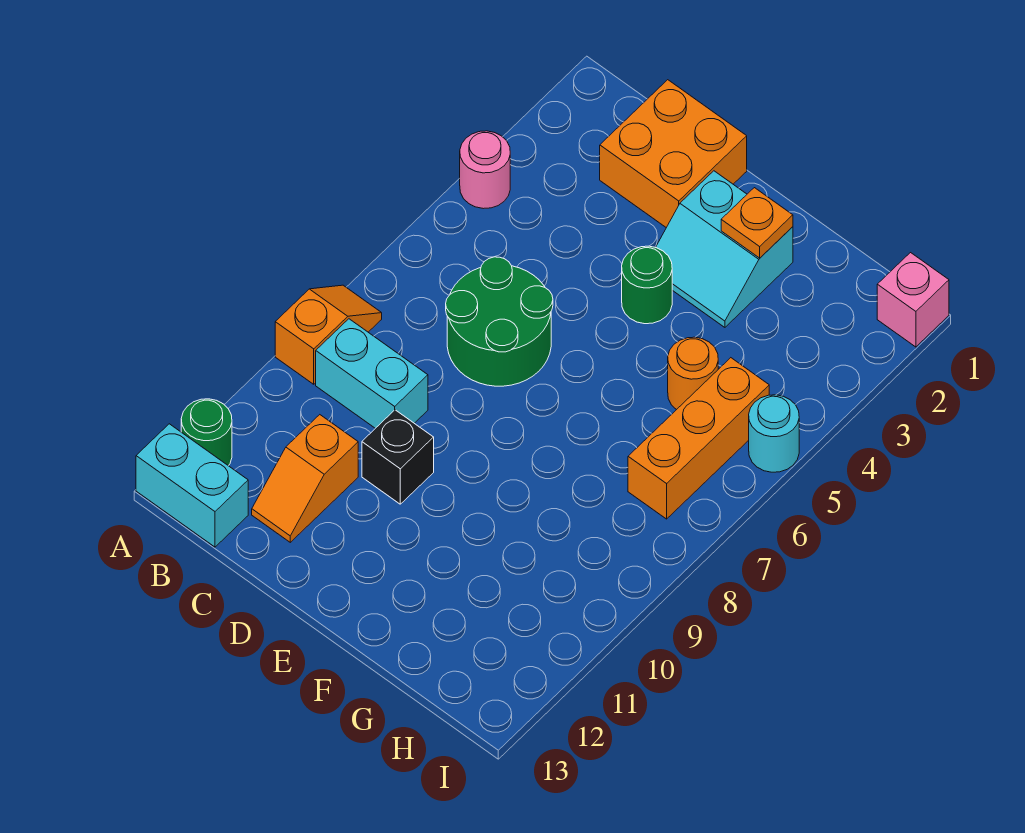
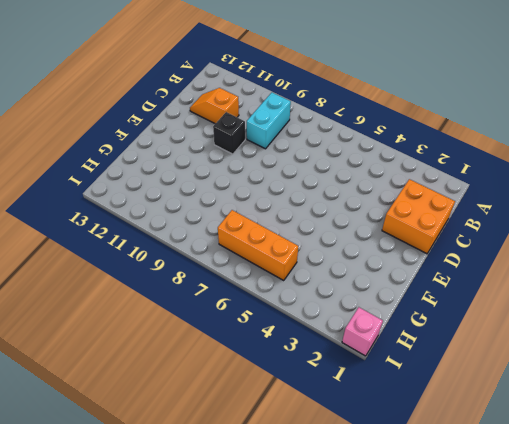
none -> pink 1x1 round brick [460,131,510,209]
none -> orange 1x2 slope [275,285,382,384]
none -> green 1x1 round brick [181,399,232,466]

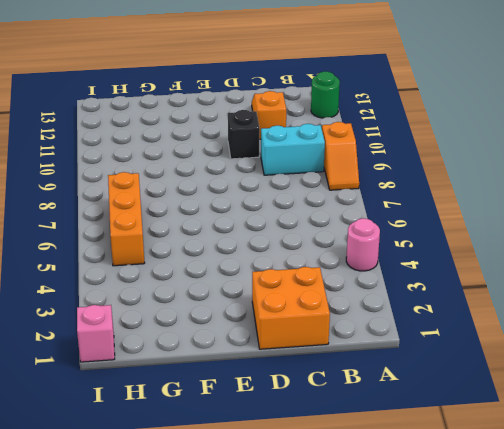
none -> cyan 1x2 brick [136,424,248,547]
none -> green 2x2 round brick [446,257,553,386]
none -> cyan 2x2 slope [656,171,793,327]

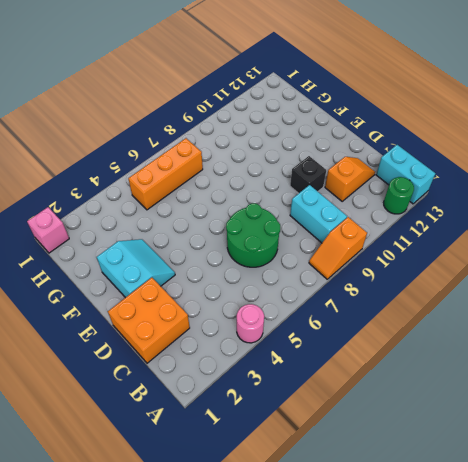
none -> green 1x1 round brick [622,246,672,324]
none -> orange 1x1 round brick [668,337,718,410]
none -> cyan 1x1 round brick [749,395,799,472]

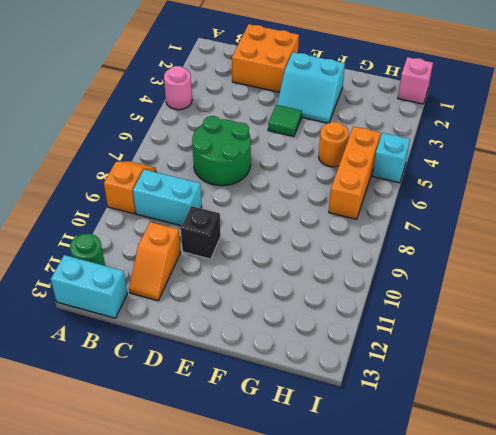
green 1x1 tile [268,105,302,136] -> green 1x1 round brick [622,246,672,324]
cyan 1x1 brick [372,133,410,183] -> cyan 1x1 round brick [749,395,799,472]
none -> orange 1x1 plate [721,188,793,258]

